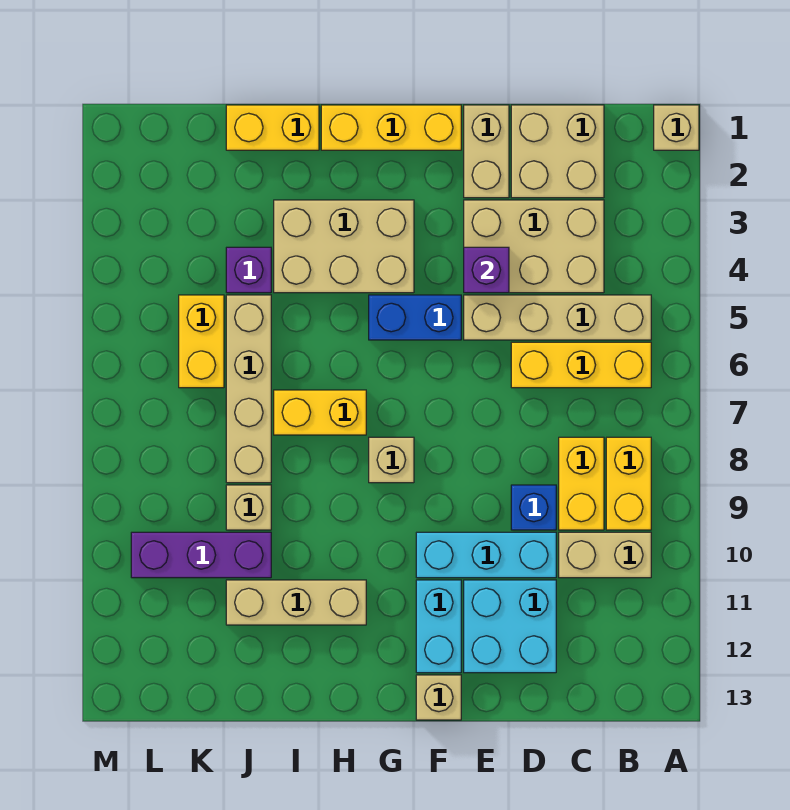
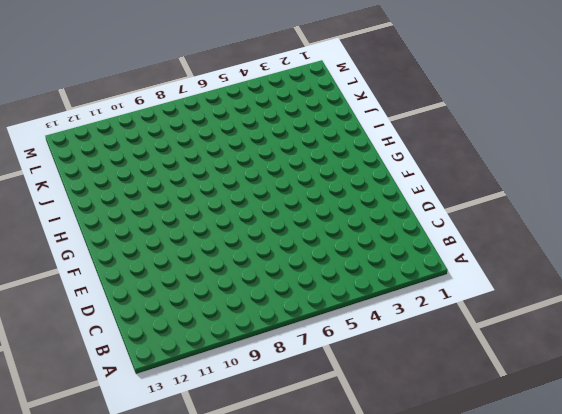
none -> tan 1x1 brick [654,105,699,150]
none -> tan 1x4 brick [464,295,651,340]
none -> yellow 1x3 brick [511,342,651,388]

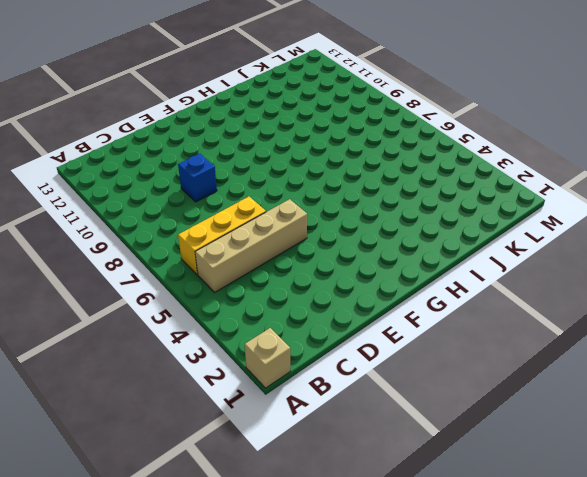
none -> yellow 1x2 brick [606,437,651,530]
none -> tan 1x2 brick [559,532,651,578]
none -> tan 2x2 brick [511,105,604,198]

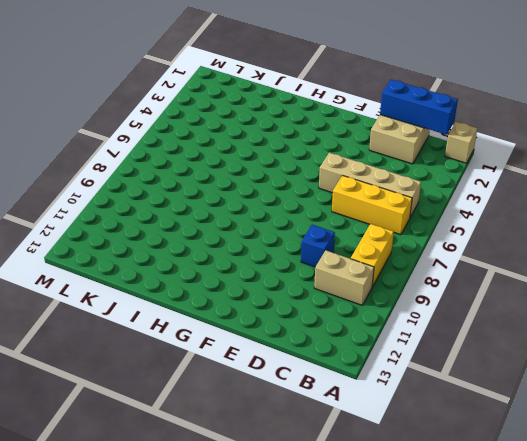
blue 1x3 brick [380,79,458,135] -> none
none -> tan 2x3 brick [464,200,604,293]
none -> yellow 1x2 brick [559,437,604,530]
none -> cyan 1x3 brick [416,532,556,578]

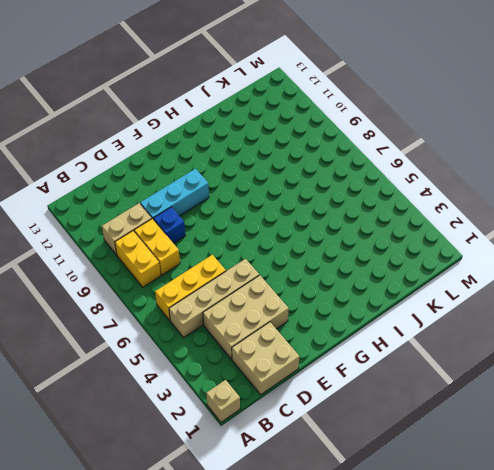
none -> cyan 2x2 brick [464,580,556,673]
none -> tan 1x2 brick [464,105,509,198]
none -> yellow 1x3 brick [321,105,461,150]

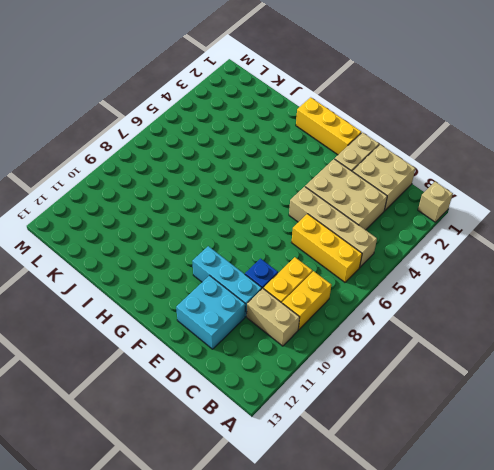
none -> blue 1x2 brick [369,295,461,340]
none -> cyan 1x2 brick [416,580,461,673]
none -> tan 1x1 brick [416,675,461,720]

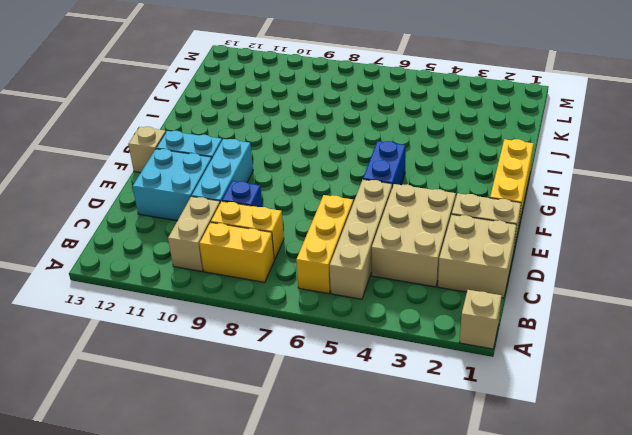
none -> tan 2x3 brick [274,200,414,293]
none -> tan 1x1 brick [369,437,414,483]
none -> yellow 1x2 brick [274,390,366,435]

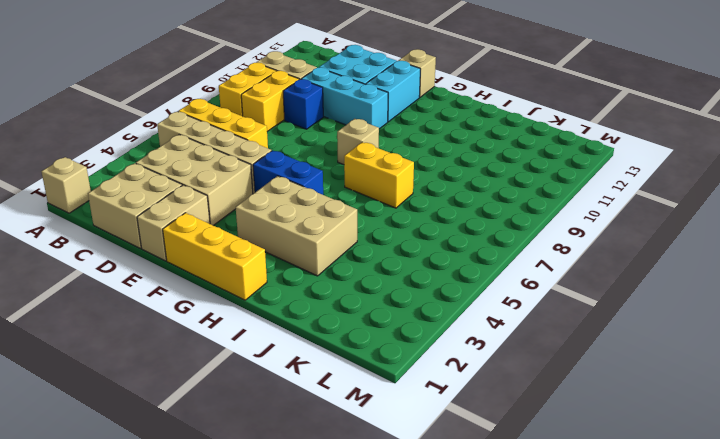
none -> tan 1x3 brick [226,580,366,625]
none -> yellow 1x2 brick [226,105,319,150]
none -> purple 1x1 brick [226,247,271,293]

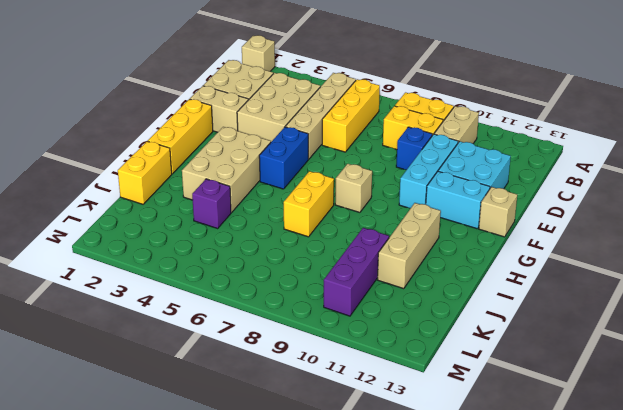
none -> tan 1x4 brick [226,295,271,483]
none -> tan 1x1 brick [226,485,271,530]
none -> yellow 1x2 brick [179,295,224,388]

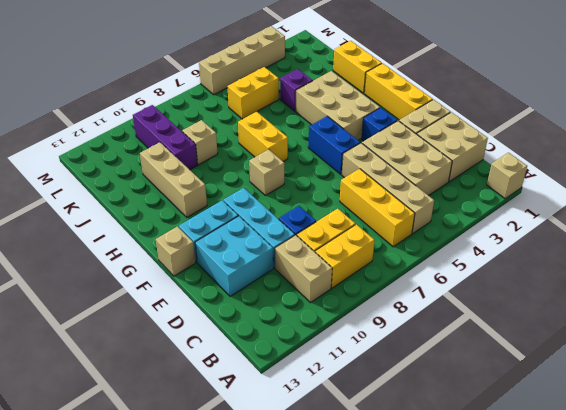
blue 1x1 brick [362,108,397,141] -> none
tan 1x4 brick [199,26,285,95] -> tan 1x4 brick moved to [226,295,271,483]
none -> purple 1x1 brick [464,247,509,293]

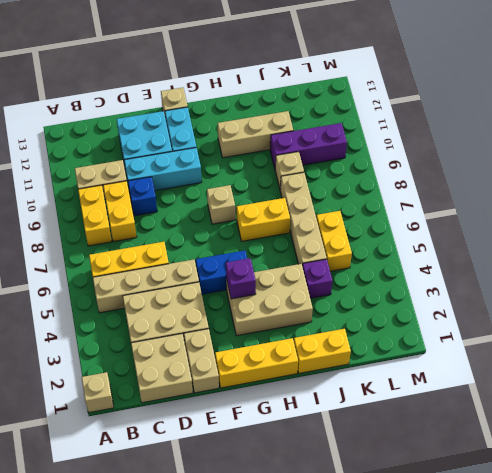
purple 1x1 brick [226,258,256,299] -> purple 1x1 brick moved to [464,247,509,293]

